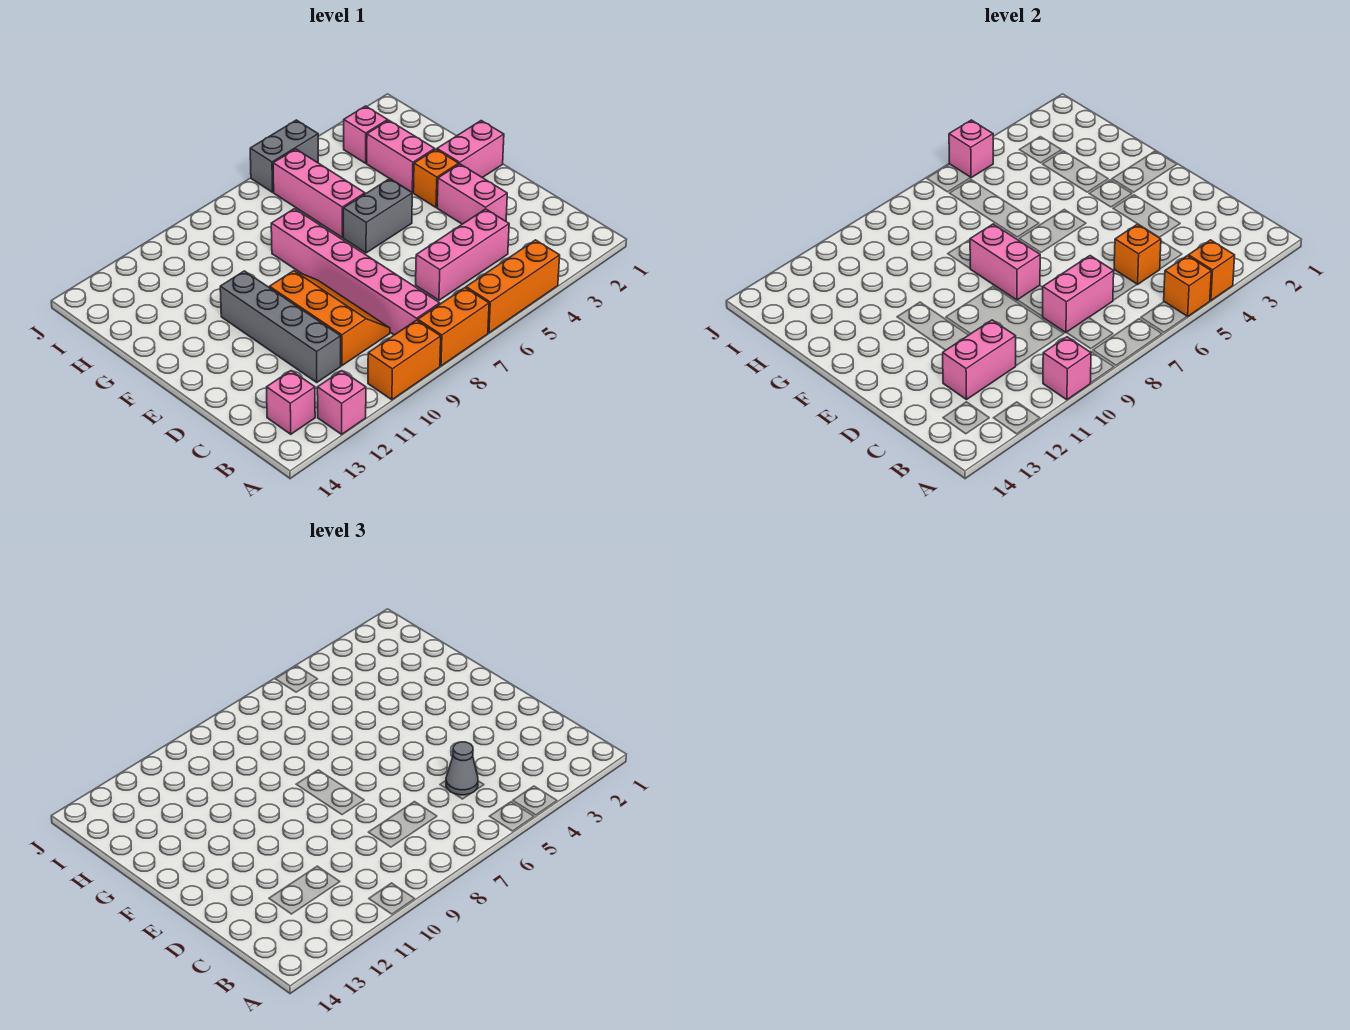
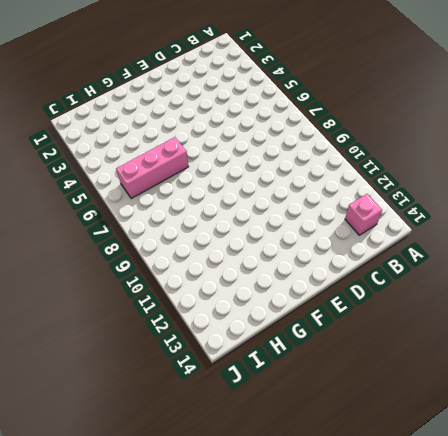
none -> orange 1x3 brick [466,240,560,333]
none -> orange 1x2 brick [418,288,489,366]
none -> orange 1x2 brick [368,320,441,400]

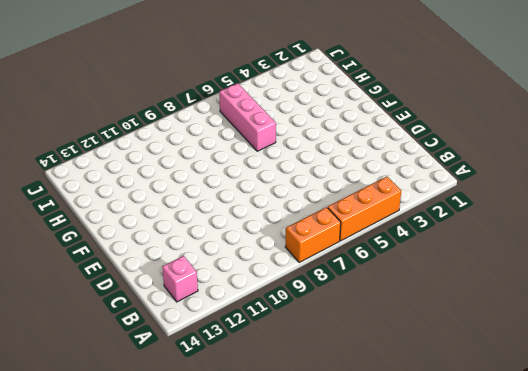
none -> orange 1x2 brick [368,320,441,400]
none -> pink 1x1 brick [317,371,366,434]
none -> pink 1x6 brick [271,209,440,335]

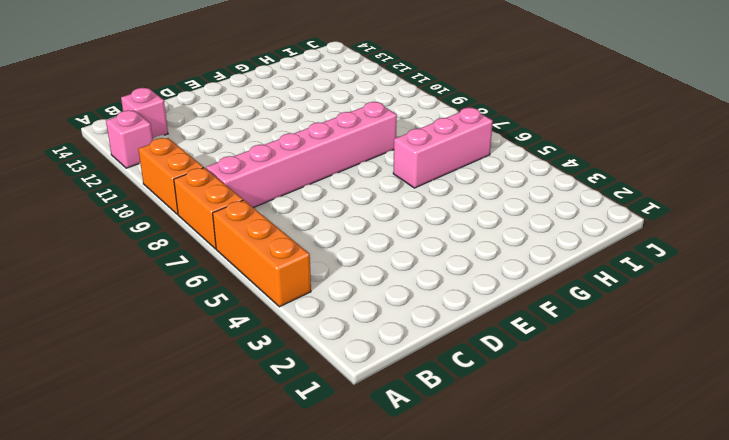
none -> pink 1x3 brick [416,209,509,300]
none -> orange 2x3 slope [269,271,390,366]
none -> grey 1x4 brick [220,271,341,383]

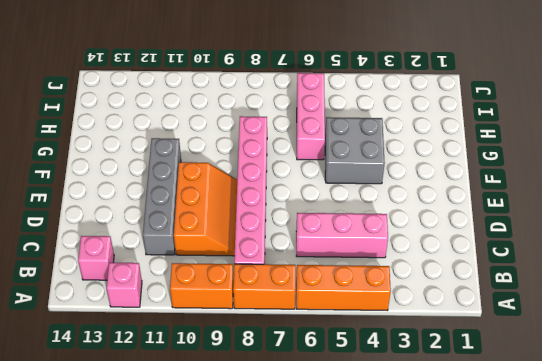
grey 2x2 brick [325,117,385,184] -> grey 1x2 brick [343,179,412,253]
none -> pink 1x2 brick [437,164,507,224]
none -> pink 1x2 brick [437,121,504,178]
none -> orange 1x1 brick [413,149,459,207]

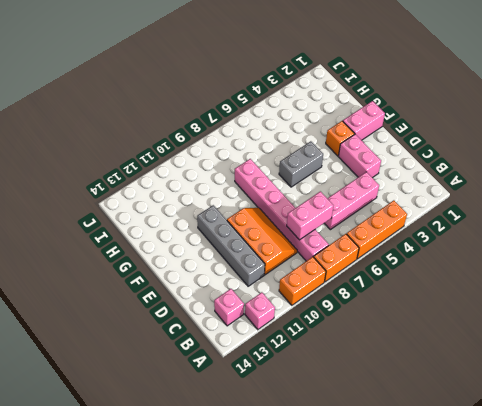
none -> pink 1x2 brick [367,120,435,193]
none -> pink 1x3 brick [273,149,365,237]
none -> pink 1x1 brick [344,106,388,163]

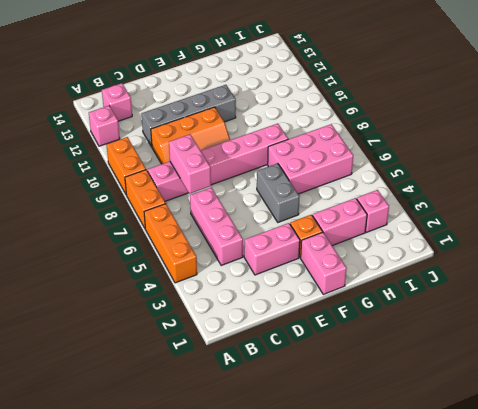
pink 2x3 brick [268,124,353,194] -> pink 1x3 brick [273,149,365,237]
none -> grey 1x2 brick [250,120,318,192]
none -> orange 1x1 brick [1188,240,1235,301]
none -> orange 1x1 brick [1164,256,1211,317]

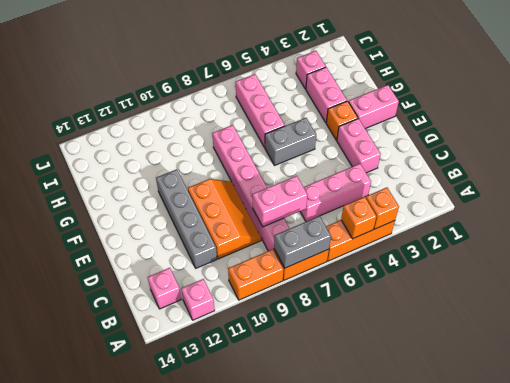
grey 1x2 brick [274,216,331,268] -> grey 1x2 brick moved to [250,120,318,192]
none -> pink 1x1 brick [1043,337,1091,400]
none -> orange 1x1 brick [1114,224,1161,284]
none -> pink 1x2 brick [943,320,1016,400]

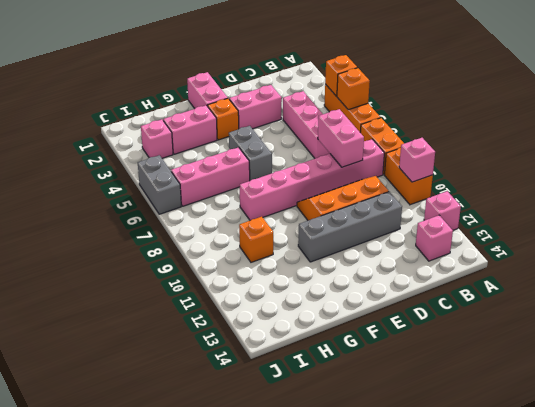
orange 1x1 brick [239,217,273,262] -> orange 1x1 brick moved to [1114,224,1161,284]
none -> pink 1x2 brick [943,320,1016,400]
none -> pink 1x2 brick [970,224,1040,300]
none -> pink 1x1 brick [949,120,993,178]

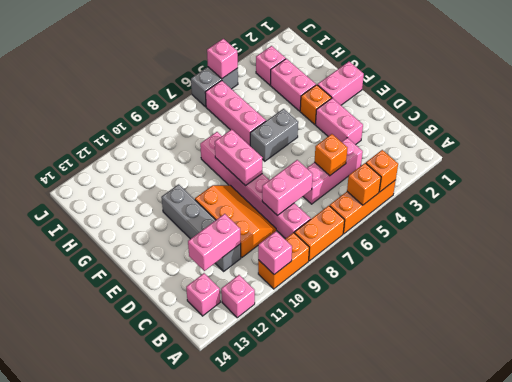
none -> grey 1x1 cone [446,742,478,795]

